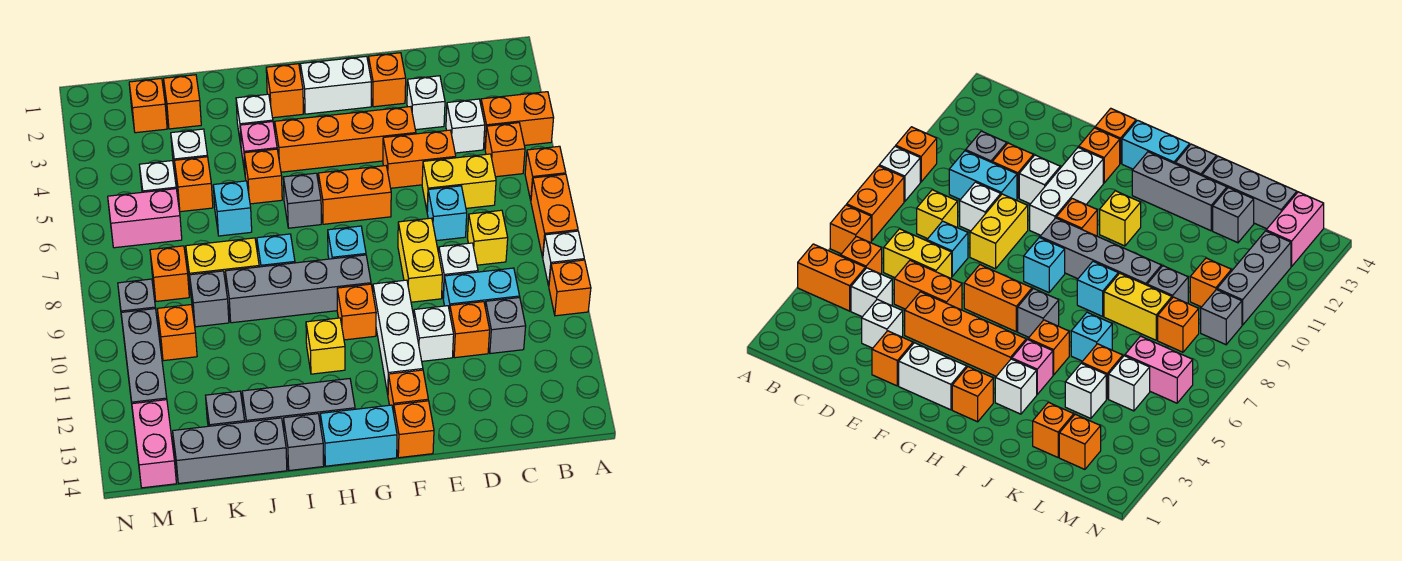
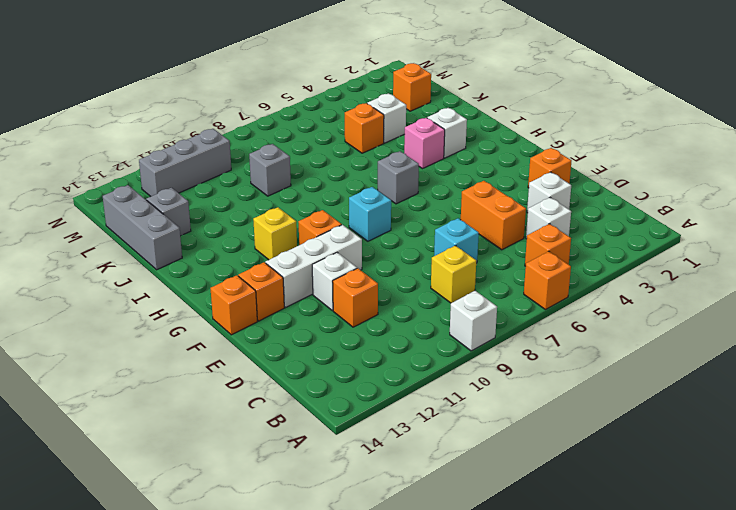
none -> orange 1x2 brick [481,92,554,148]
none -> orange 1x2 brick [531,174,578,257]
none -> orange 1x1 brick [549,260,591,316]
none -> yellow 1x2 brick [422,154,496,211]

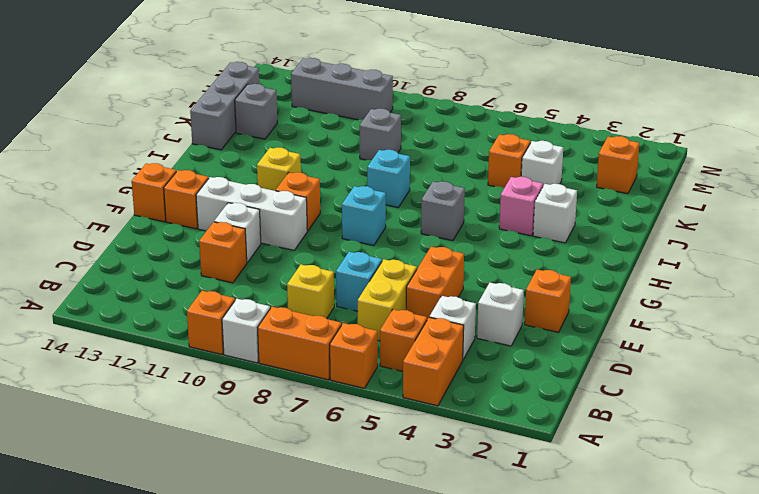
none -> cyan 1x2 brick [443,268,520,312]
none -> grey 1x1 brick [485,297,526,354]
none -> white 1x1 brick [439,243,478,298]
none -> orange 1x4 brick [275,107,416,172]

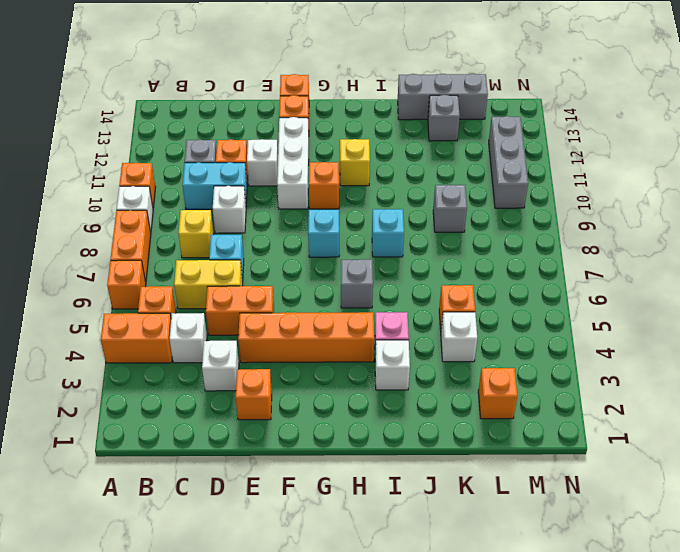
none -> yellow 1x2 brick [398,218,442,302]
none -> white 1x2 brick [300,56,371,114]
none -> orange 1x2 brick [318,166,391,224]
none -> grey 1x4 brick [225,255,371,323]

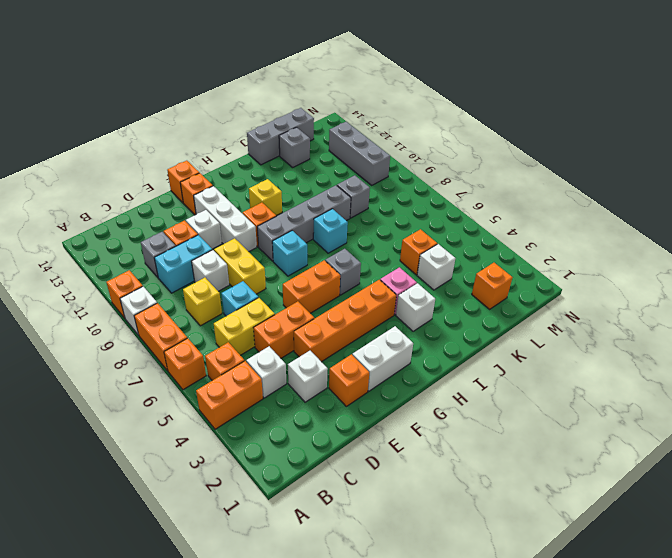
none -> cyan 1x2 brick [320,405,397,466]
none -> orange 1x1 brick [266,64,303,118]
none -> grey 1x3 brick [242,379,355,430]
none -> orange 1x1 brick [244,149,282,204]

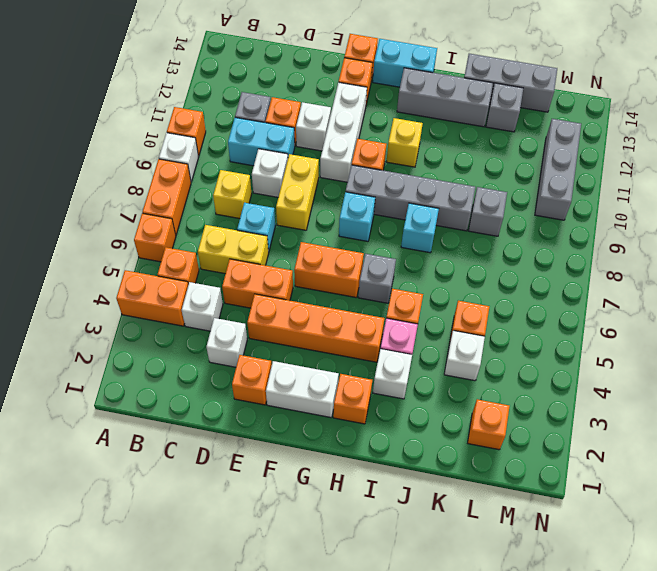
none -> grey 1x1 brick [284,414,324,471]
none -> cyan 1x1 brick [213,181,252,236]
none -> yellow 1x2 brick [186,238,259,292]
none -> orange 1x1 brick [164,75,201,129]

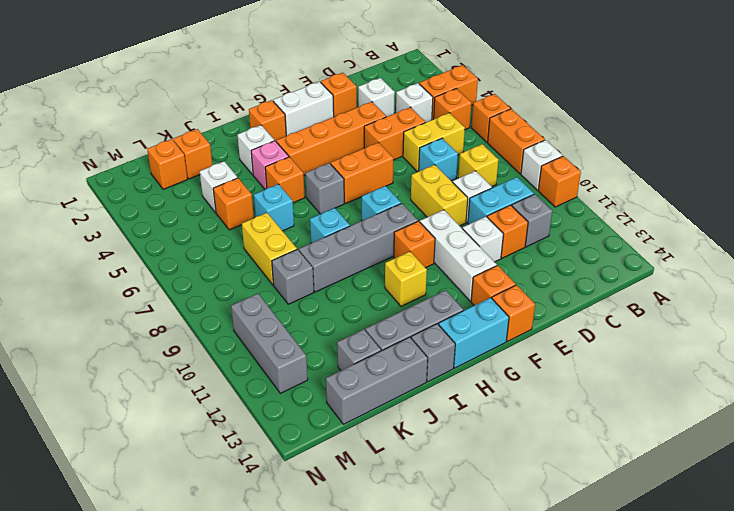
yellow 1x2 brick [242,213,297,285] -> yellow 1x2 brick turned to [186,238,259,292]
none -> white 1x1 brick [139,161,176,192]
none -> pink 1x2 brick [108,189,182,248]
none -> orange 1x1 brick [150,246,189,301]
none -> orange 1x1 brick [157,305,197,361]

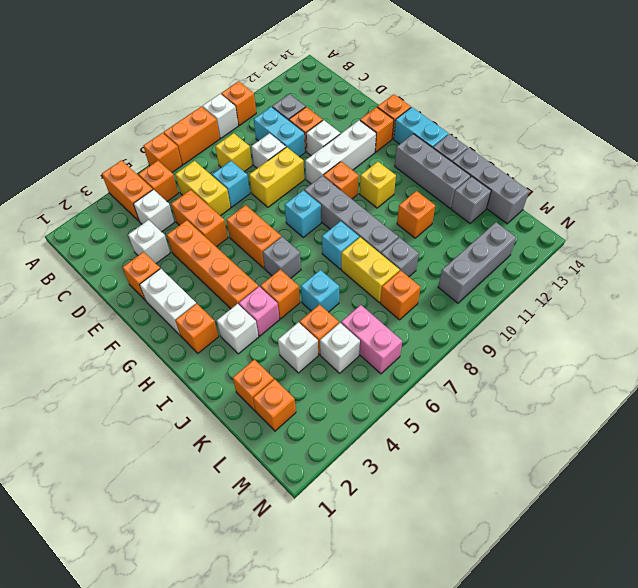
orange 1x1 brick [397,191,435,238] -> orange 1x1 brick moved to [157,305,197,361]
none -> grey 1x1 brick [118,279,156,326]
none -> pink 1x2 brick [132,400,176,488]

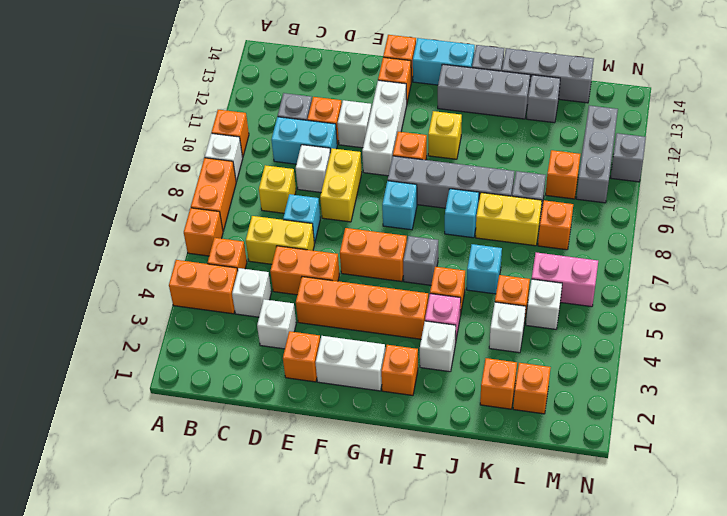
grey 1x1 brick [611,133,646,182] -> grey 1x1 brick moved to [118,279,156,326]
none -> pink 1x2 brick [132,400,176,488]

